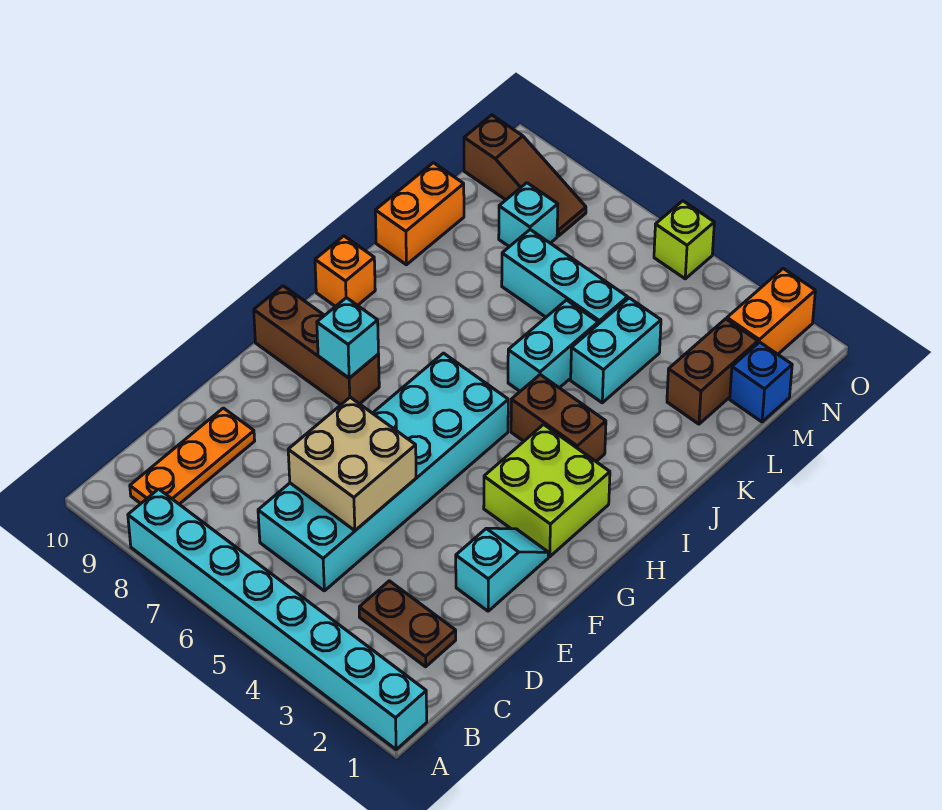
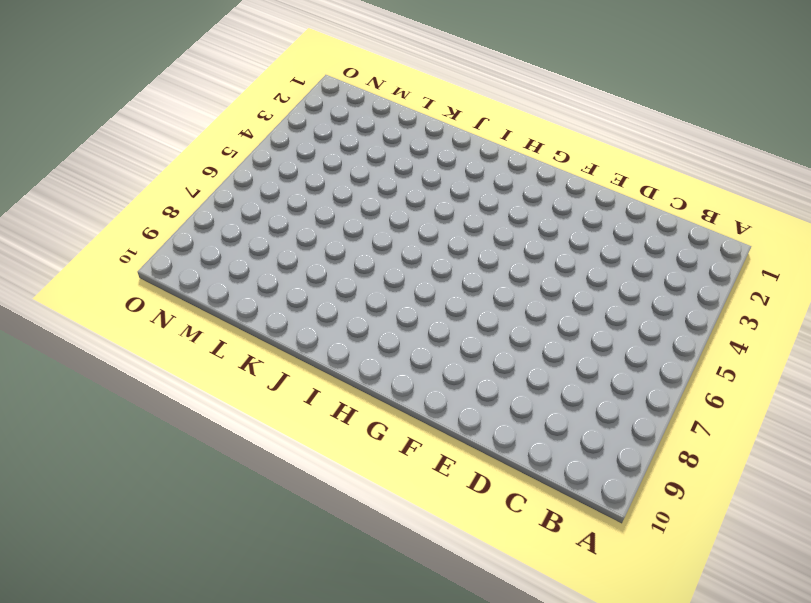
none -> cyan 1x8 brick [128,489,427,749]
none -> orange 1x3 plate [130,408,255,504]
none -> brown 1x2 plate [359,581,456,667]

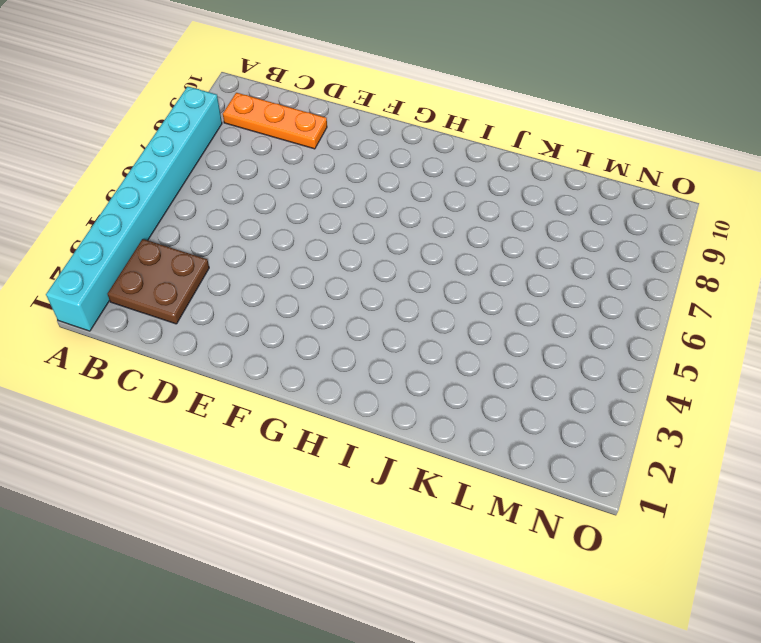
brown 2x2 plate [107,239,209,324] -> brown 1x2 plate [359,581,456,667]
none -> cyan 2x6 brick [258,353,508,591]
none -> cyan 1x2 slope [456,528,548,611]
none -> lime 2x2 brick [484,424,610,557]

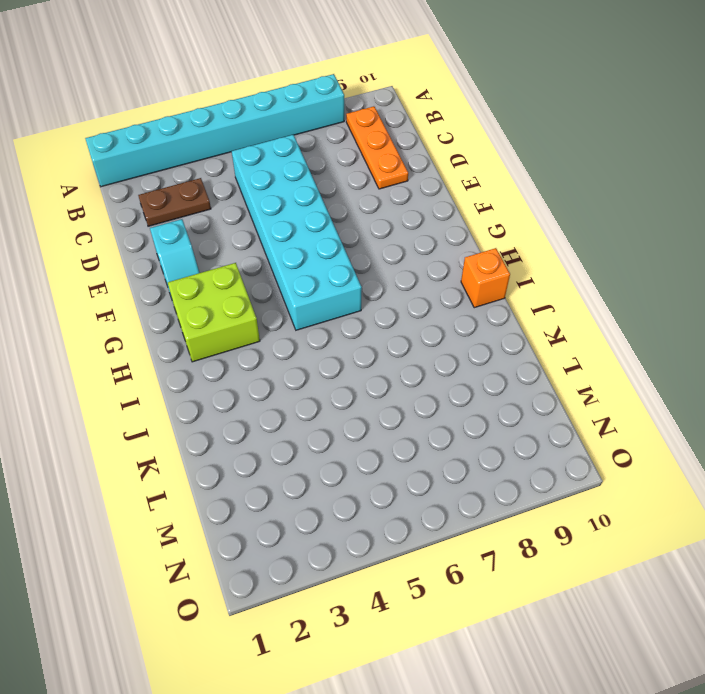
none -> brown 1x3 brick [254,286,379,405]
none -> brown 1x2 brick [511,375,606,461]
none -> cyan 1x2 brick [508,300,598,391]

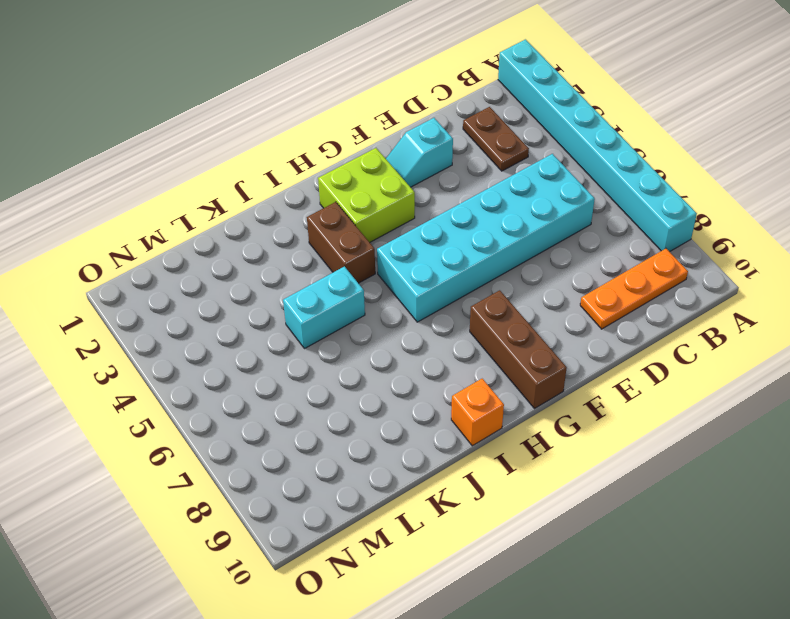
none -> cyan 1x2 brick [571,298,661,403]
none -> orange 1x2 brick [375,163,464,265]
none -> brown 1x2 brick [667,319,758,424]

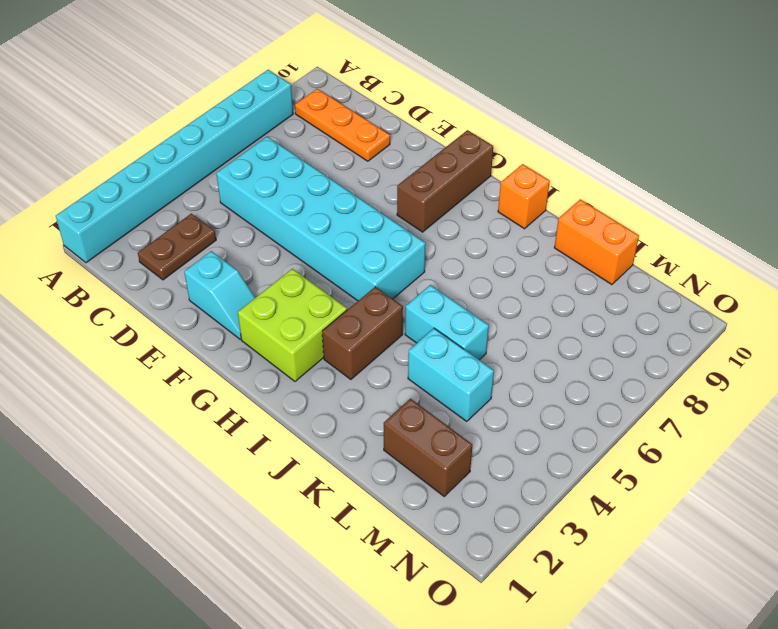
none -> cyan 1x3 brick [502,230,628,324]
none -> blue 1x1 brick [730,342,792,422]
none -> cyan 1x1 brick [499,183,558,247]

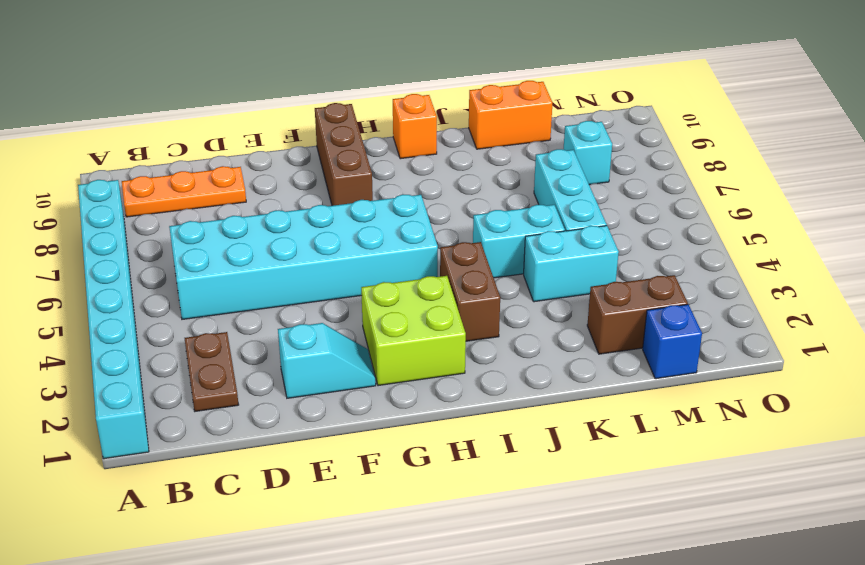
none -> orange 1x2 brick [727,269,815,354]
none -> brown 1x3 slope [464,115,586,236]
none -> lime 1x1 brick [654,201,714,279]

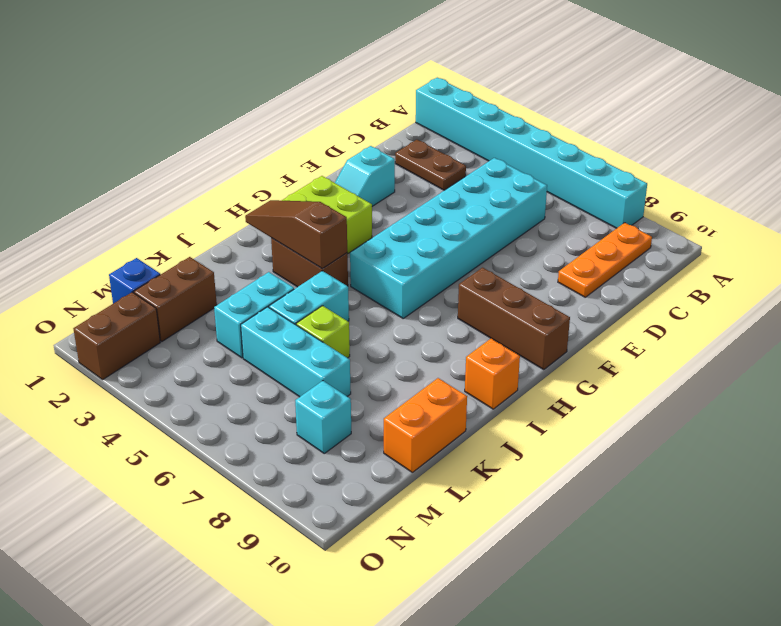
brown 1x3 slope [245,200,347,269] -> brown 1x3 slope moved to [464,115,586,236]
lime 1x1 brick [296,306,350,358] -> lime 1x1 brick moved to [654,201,714,279]
brown 1x2 brick [73,292,160,380] -> orange 1x2 brick [727,269,815,354]
none -> tan 2x2 brick [288,397,416,531]
none -> cyan 1x1 brick [317,298,378,378]

